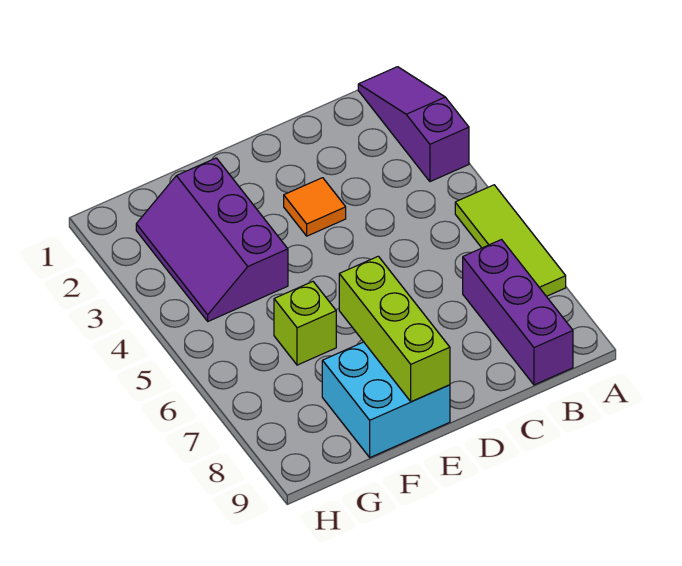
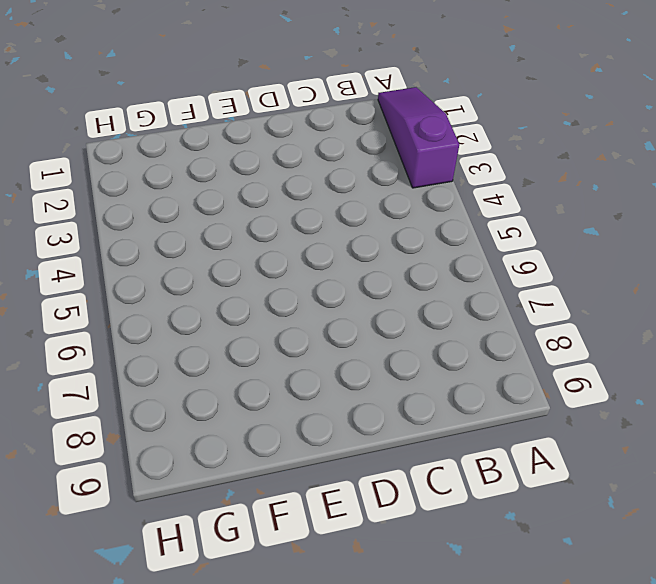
none -> lime 1x3 tile [455,185,566,296]
none -> purple 1x3 brick [463,240,573,385]

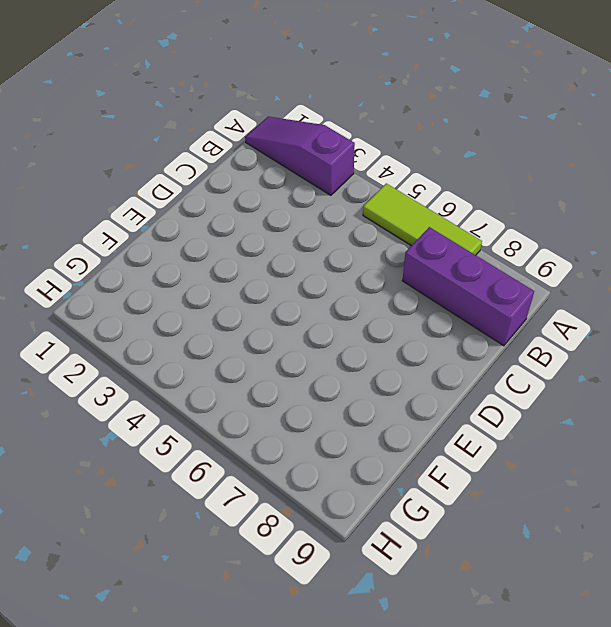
none -> orange 1x1 tile [284,178,346,236]
none -> cyan 2x2 brick [322,342,450,457]

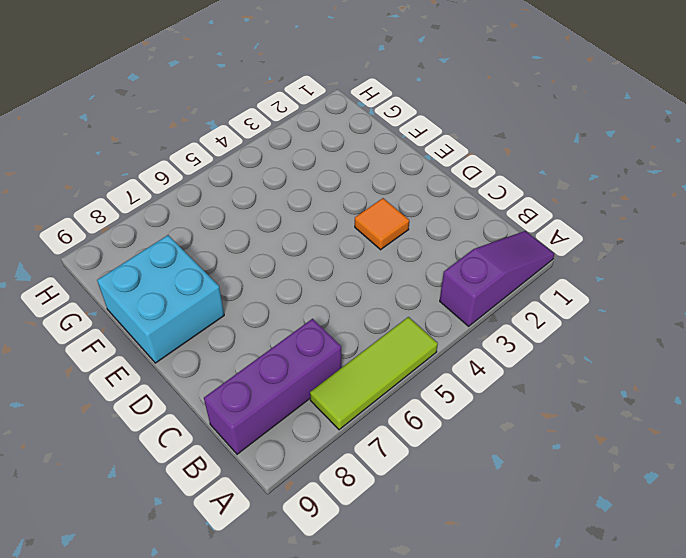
none -> purple 2x3 slope [136,158,288,321]
none -> lime 1x1 brick [274,282,336,365]

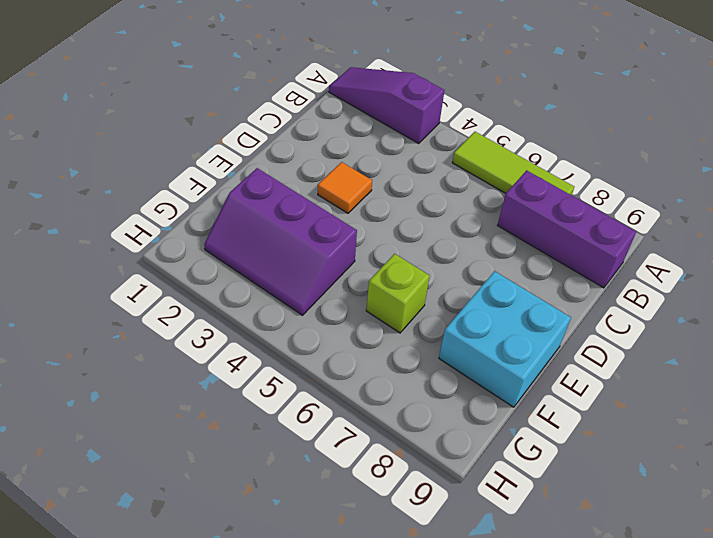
none -> lime 1x3 brick [339,256,450,402]

